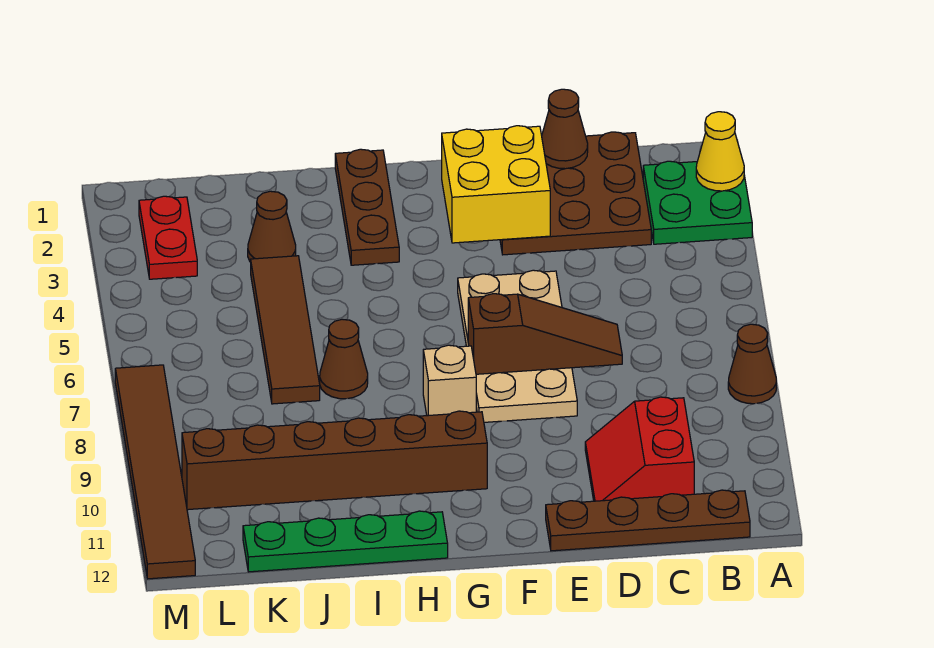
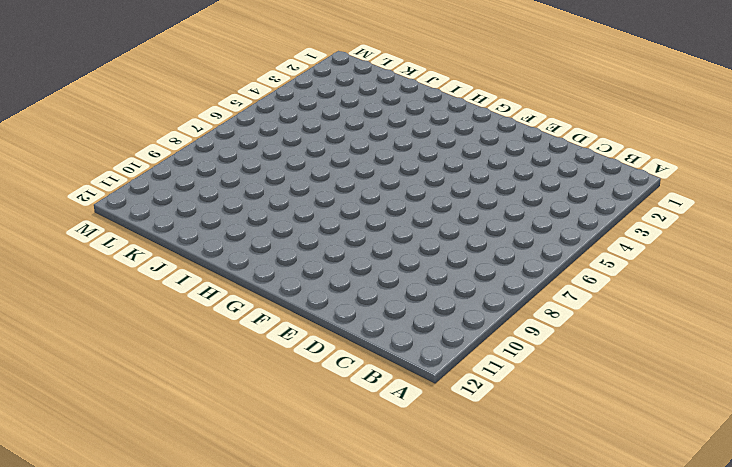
none -> green 2x2 plate [643,161,752,244]
none -> brown 1x1 cone [728,324,776,404]
none -> brown 1x4 plate [546,490,750,551]

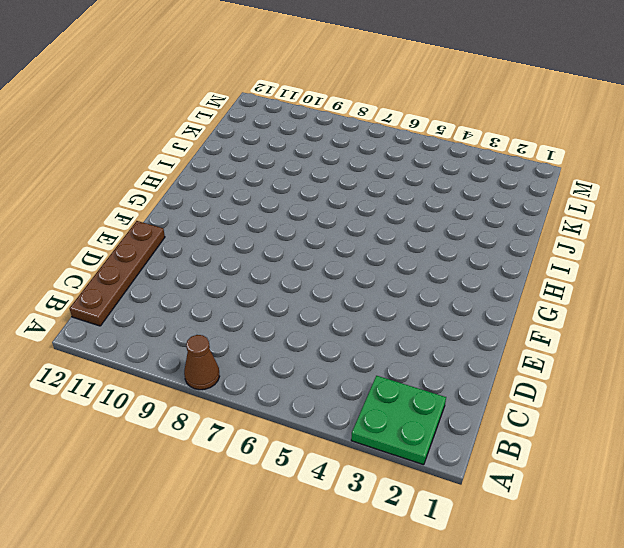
none -> brown 3x3 plate [500,132,651,255]
none -> red 2x2 slope [585,397,694,501]
none -> tan 2x4 plate [458,270,577,422]

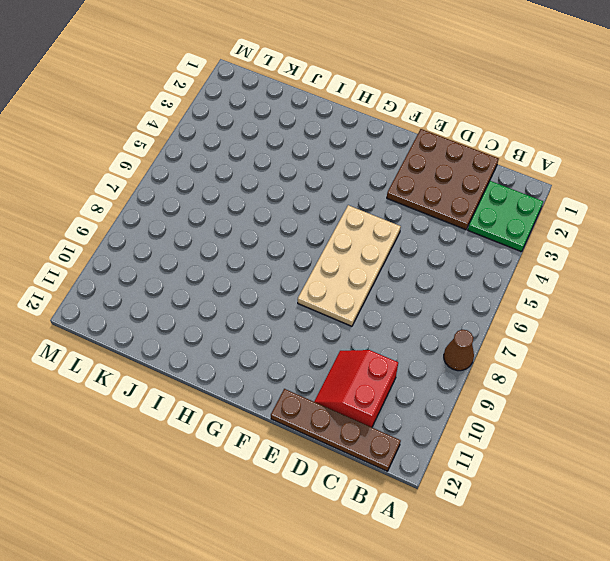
none -> tan 1x1 brick [423,345,476,416]
none -> brown 1x6 brick [182,411,487,510]
none -> brown 1x3 plate [335,149,399,265]

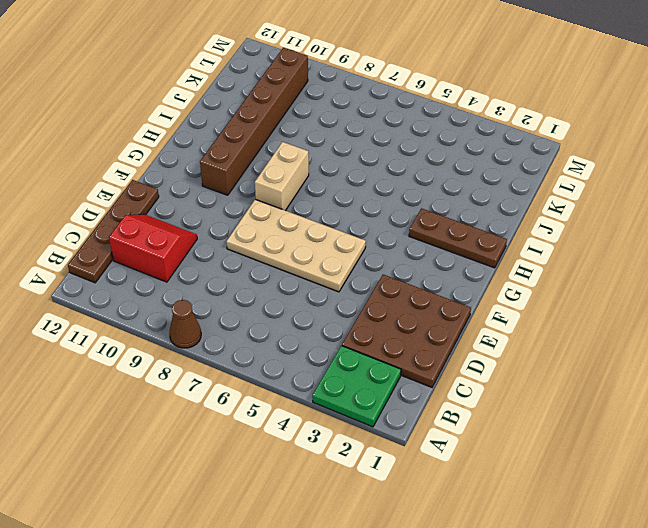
tan 1x2 brick [255,142,309,211] -> tan 1x1 brick [423,345,476,416]
none -> green 1x4 plate [243,511,448,572]
none -> brown 1x1 cone [320,319,368,399]
none -> brown 1x1 cone [248,191,296,262]

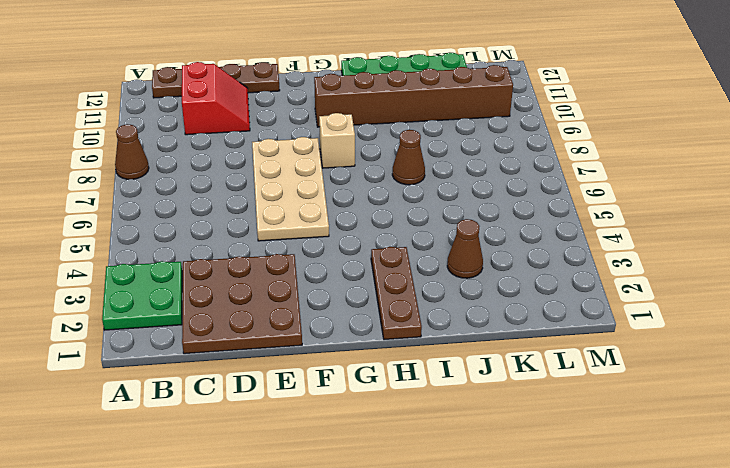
none -> brown 1x4 tile [251,256,320,404]
none -> red 1x2 plate [139,196,197,279]
none -> brown 1x6 tile [115,365,195,579]

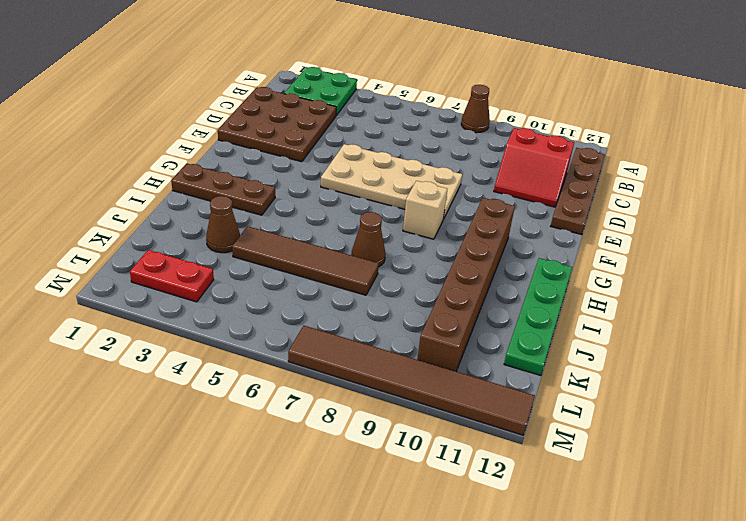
none -> yellow 1x1 cone [696,112,744,191]
none -> brown 1x1 cone [542,89,588,169]
none -> brown 1x3 slope [468,294,622,374]

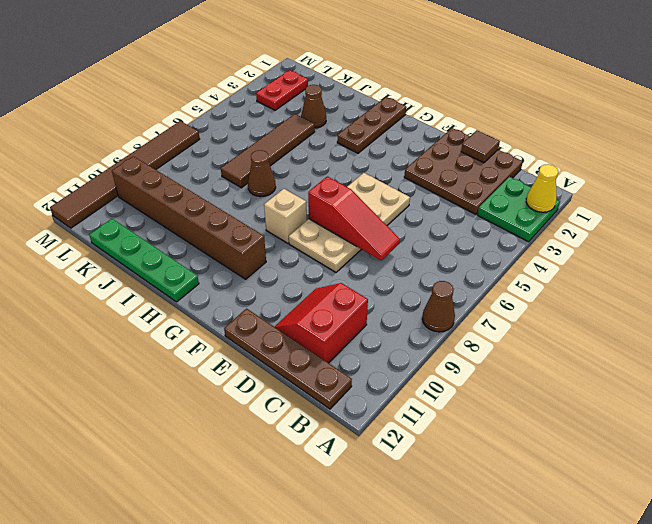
brown 1x1 tile [461,130,500,163] -> brown 1x1 cone [542,89,588,169]
red 1x3 slope [308,176,400,260] -> brown 1x3 slope [468,294,622,374]
none -> yellow 2x2 brick [442,126,550,243]

